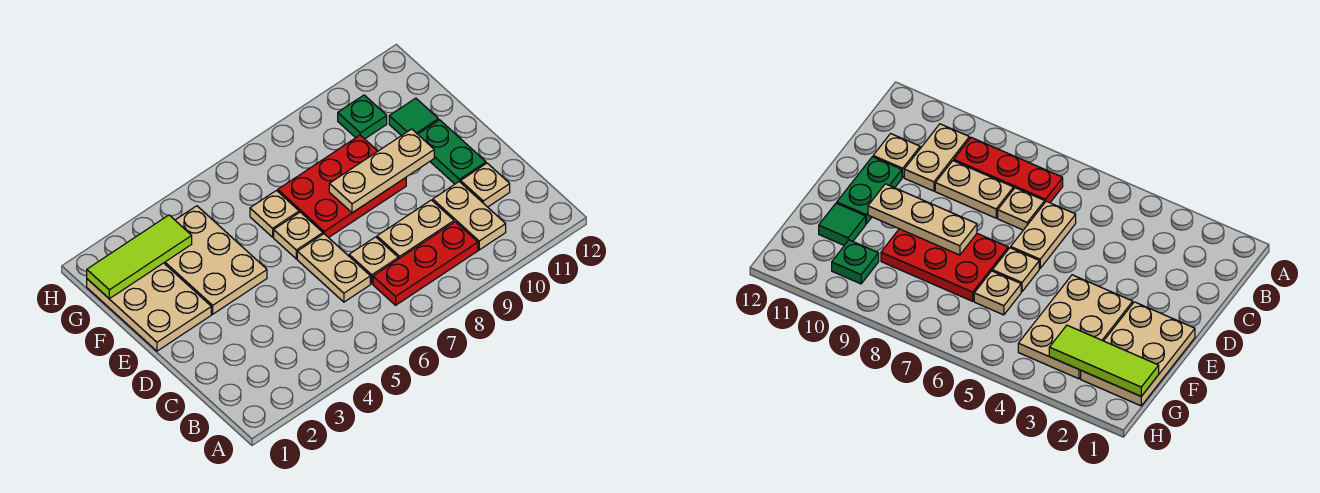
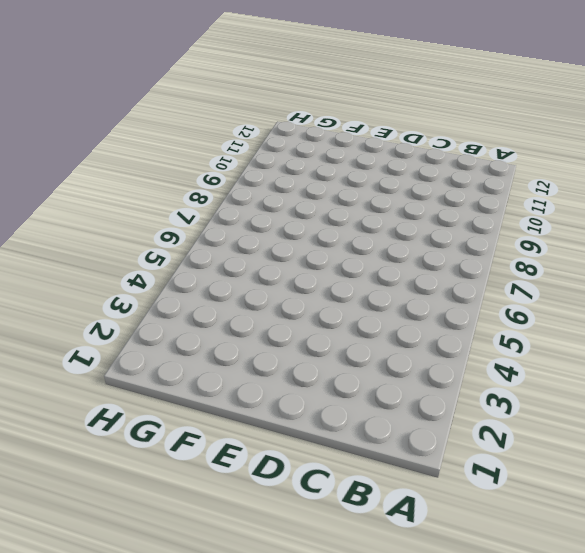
none -> red 1x3 plate [373,222,478,305]
none -> tan 1x2 plate [433,182,506,250]
none -> tan 1x2 plate [297,234,370,302]

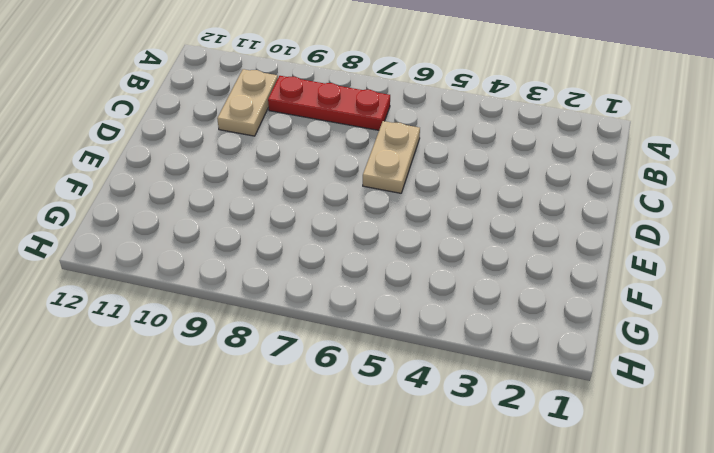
none -> tan 1x1 plate [349,237,398,284]
none -> tan 1x2 plate [377,200,454,259]
none -> tan 1x1 plate [461,163,510,207]

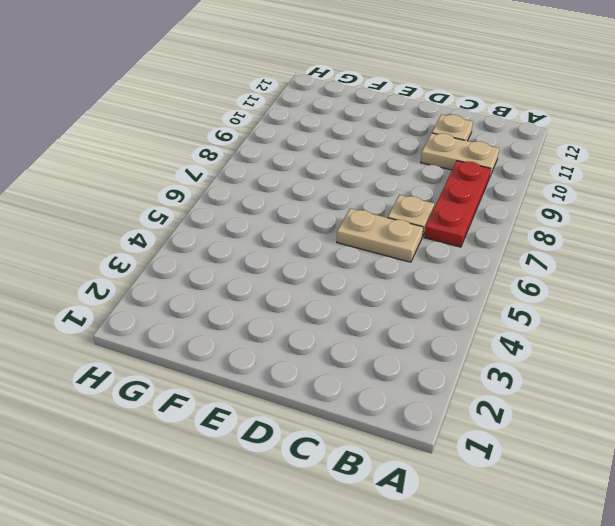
none -> tan 1x2 plate [377,200,454,259]
none -> green 1x2 plate [418,120,486,184]
none -> tan 2x3 plate [87,263,211,351]

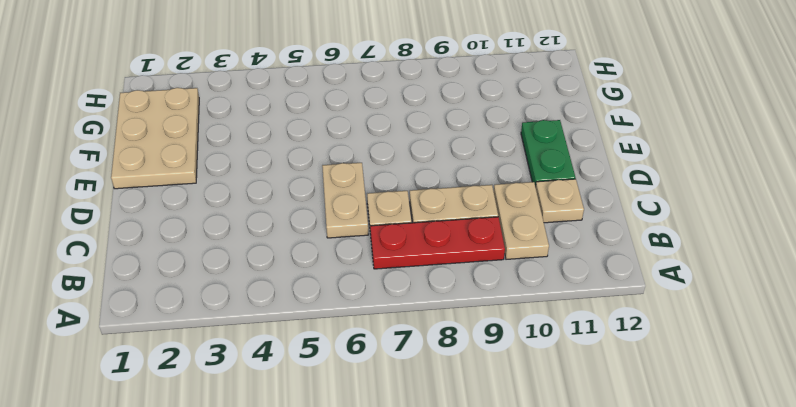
none -> tan 2x3 plate [164,206,267,314]
none -> tan 1x1 plate [274,212,323,259]
none -> red 2x3 plate [278,135,406,238]

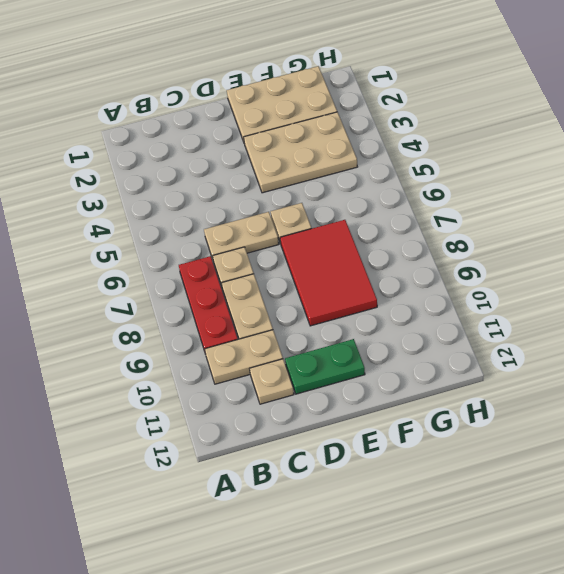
red 2x3 tile [280,220,377,326] -> red 2x3 plate [278,135,406,238]
none -> tan 1x1 plate [250,191,299,237]
none -> green 1x1 tile [389,98,438,136]
none -> green 1x1 plate [338,95,387,139]

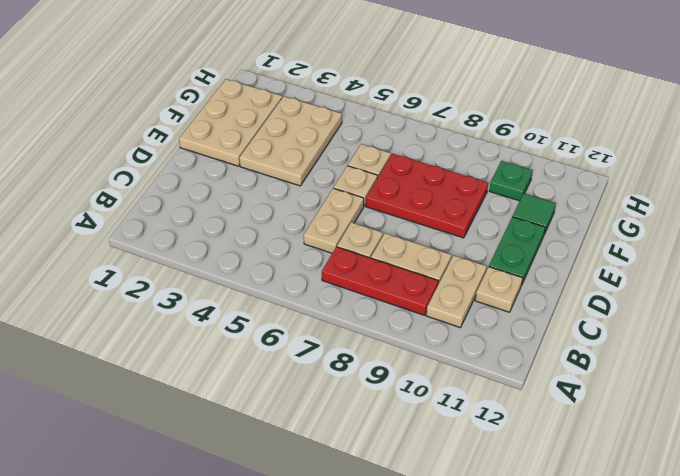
none -> tan 1x3 plate [329,129,434,213]
none -> lime 1x3 tile [87,215,192,299]

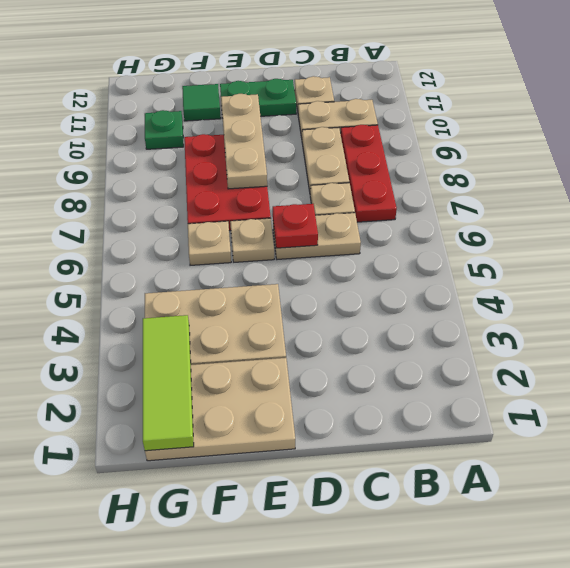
red 1x1 plate [273,204,318,248] -> none

